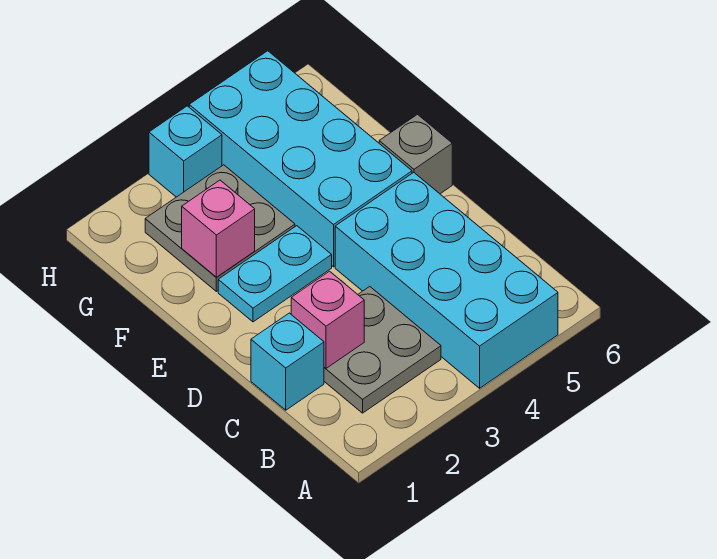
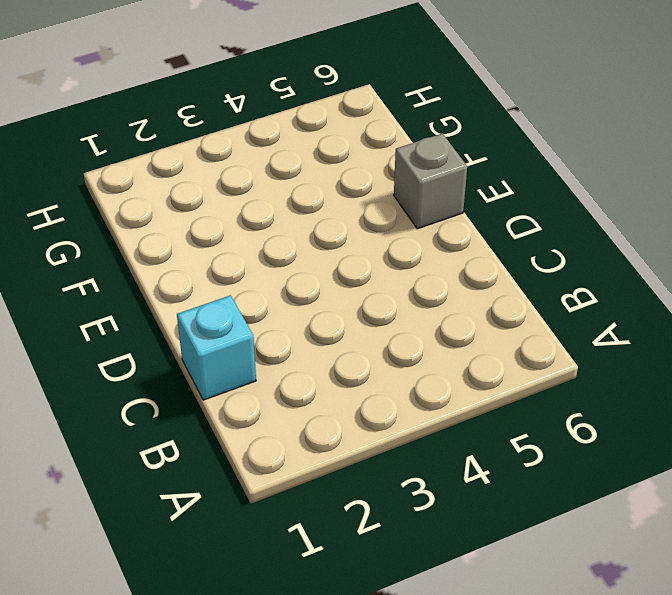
none -> cyan 2x4 brick [335,173,558,388]
none -> grey 2x2 plate [324,287,441,413]

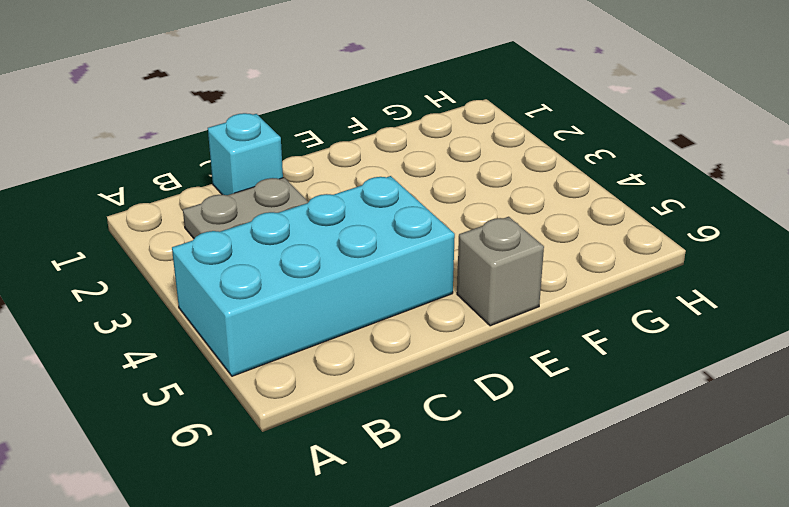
none -> cyan 1x2 plate [218,226,332,322]
none -> cyan 2x4 brick [189,51,412,267]

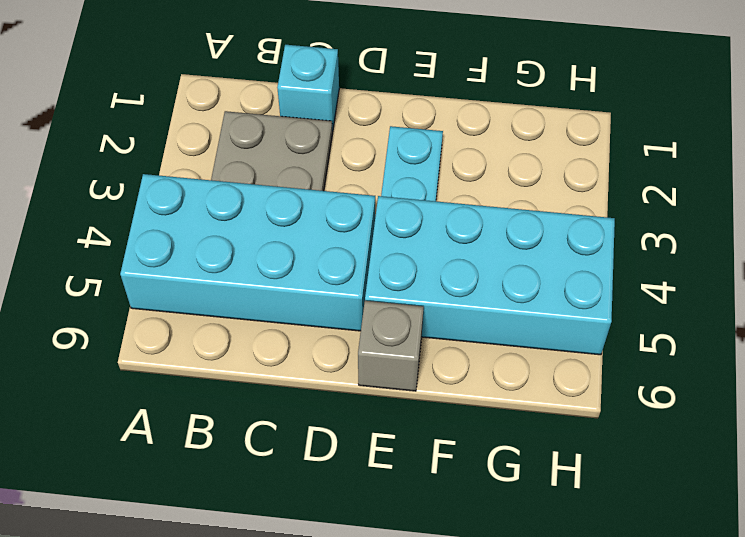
none -> grey 2x2 plate [145,165,295,291]
none -> cyan 1x1 brick [149,106,222,197]

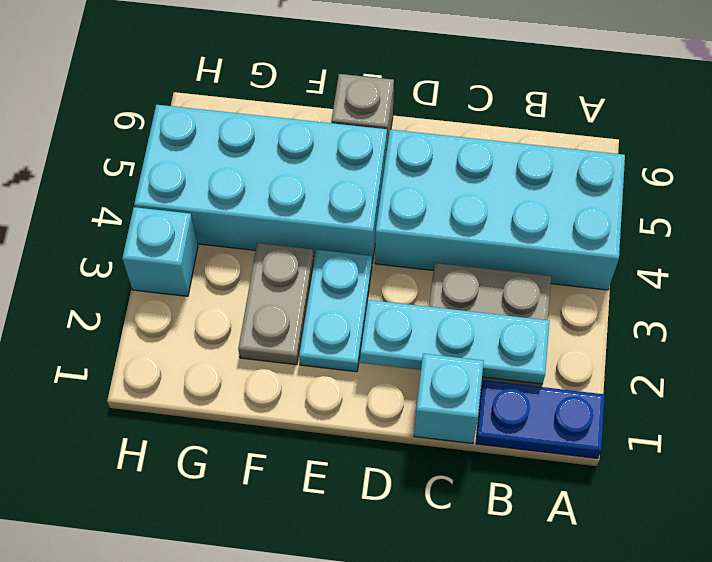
blue 1x2 plate [476,380,605,458] -> none
cyan 1x3 plate [360,300,549,384] -> pink 1x1 brick [291,271,364,368]
grey 1x2 plate [238,243,314,365] -> grey 2x2 plate [145,165,295,291]
none -> pink 1x1 brick [182,180,255,277]

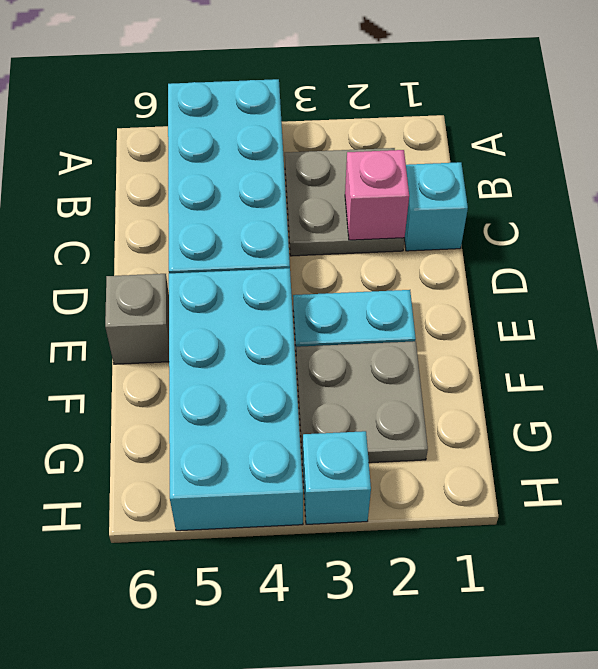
none -> pink 1x1 brick [182,180,255,277]

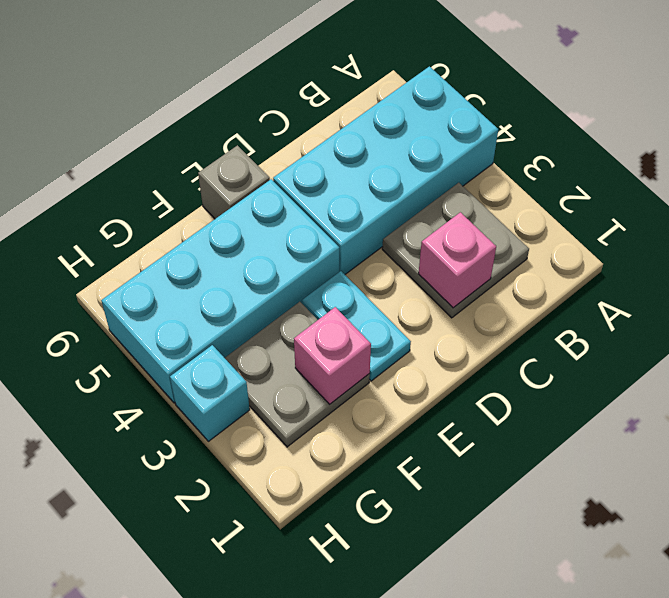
none -> cyan 1x1 brick [251,313,324,410]

